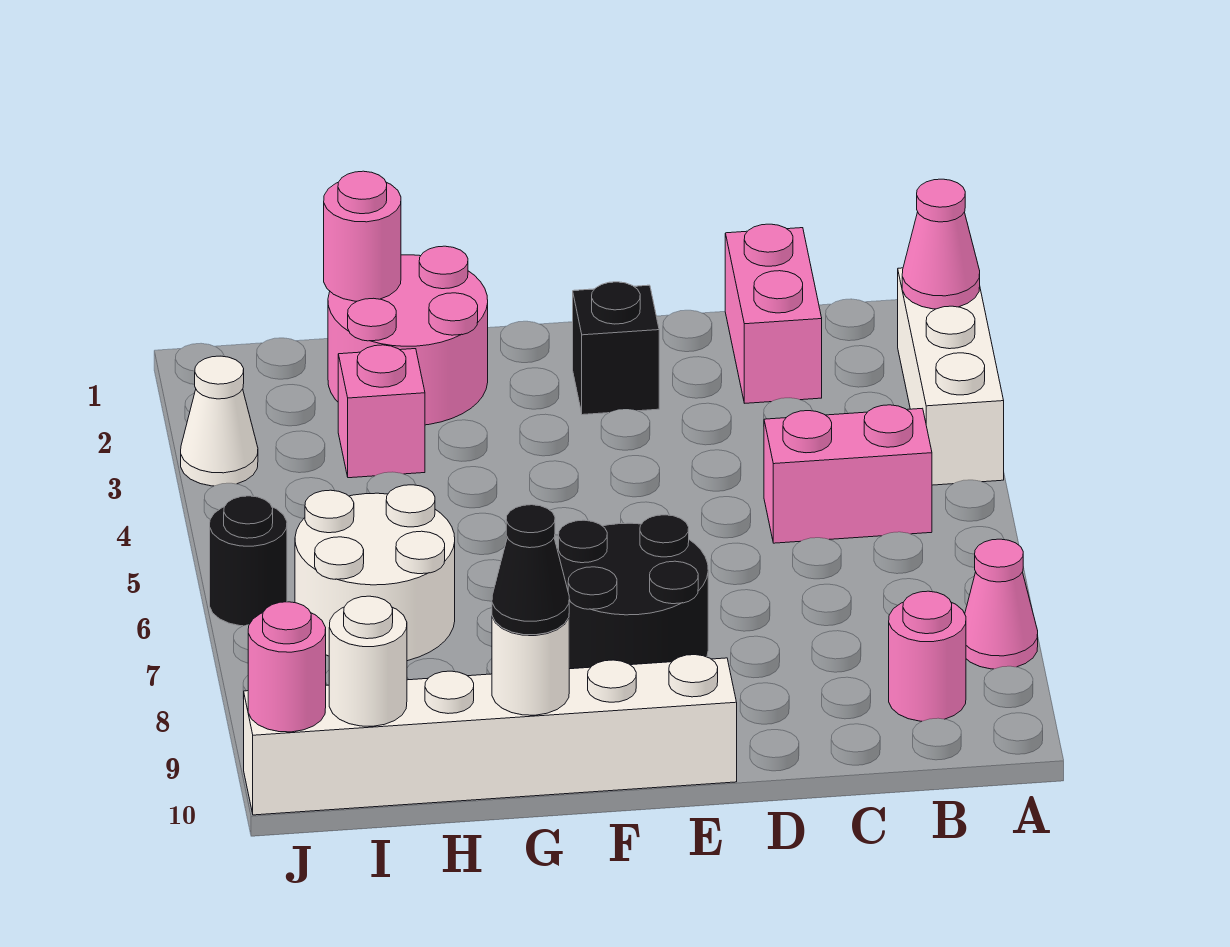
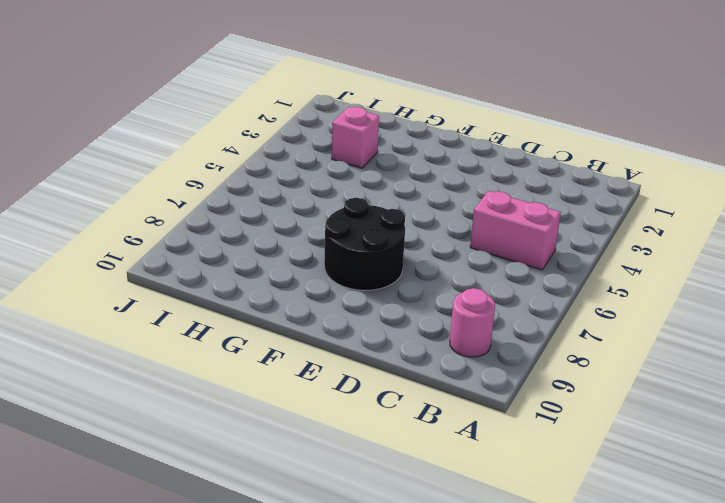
none -> white 1x3 brick [898,268,1004,485]
none -> pink 1x1 cone [965,539,1038,669]
none -> pink 1x2 brick [725,224,822,403]

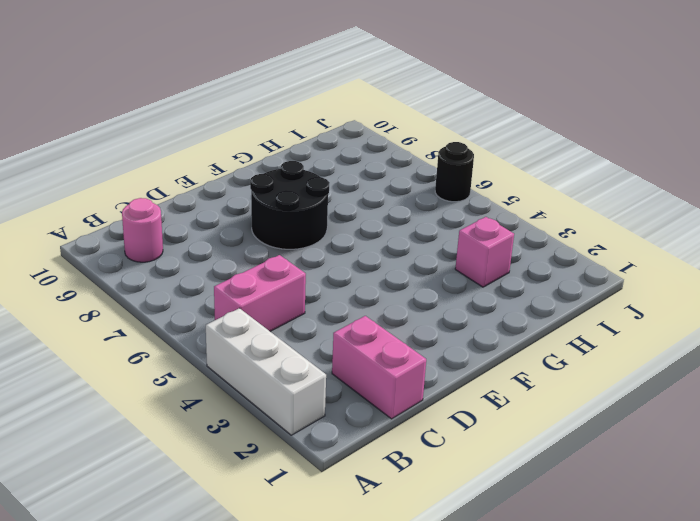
none -> pink 1x1 cone [965,539,1038,669]
none -> black 1x1 brick [573,282,659,415]
none -> white 1x6 brick [244,655,737,815]

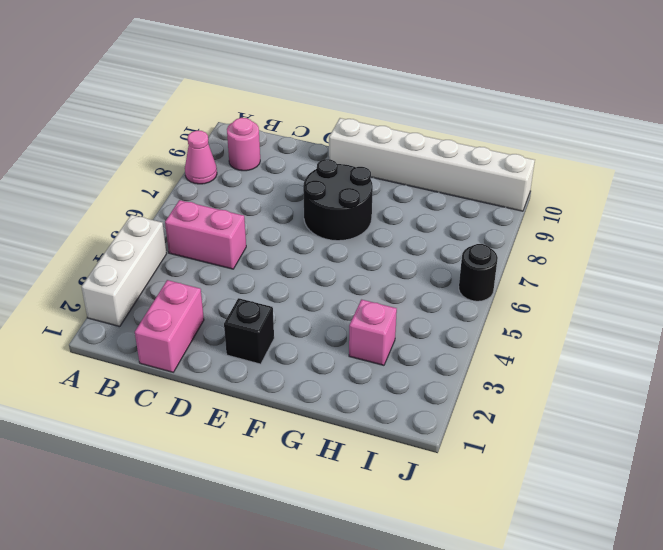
none -> pink 2x2 round brick [328,246,488,425]
none -> white 2x2 round brick [295,485,455,661]
none -> white 1x1 cone [181,356,258,486]

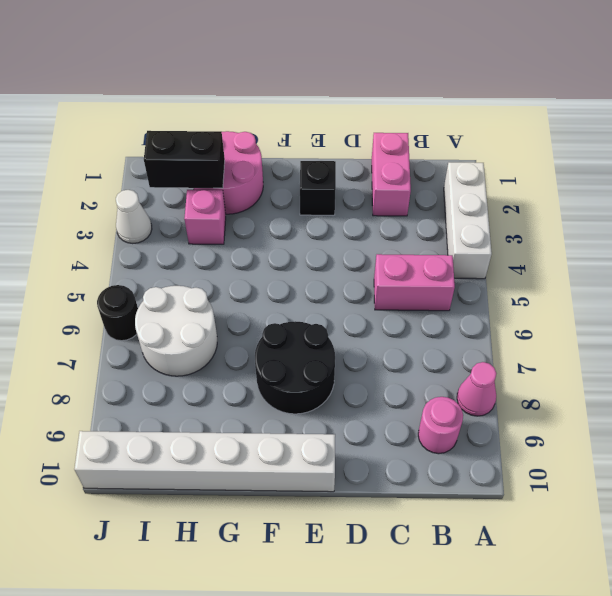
black 1x2 brick [144,131,225,188] -> none
none -> pink 1x1 cone [902,179,980,309]
none -> white 1x1 round brick [492,617,569,715]
none -> pink 1x1 round brick [324,171,401,301]

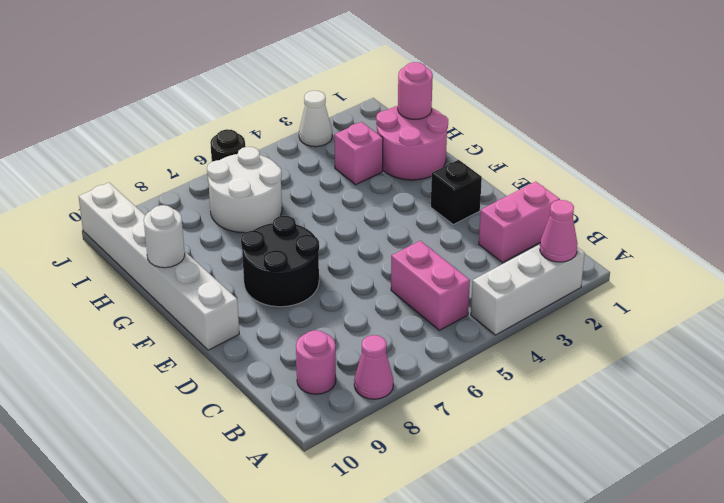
none -> white 1x1 round brick [329,596,407,726]
none -> pink 1x1 round brick [248,602,326,732]
none -> black 1x1 cone [492,505,569,635]

